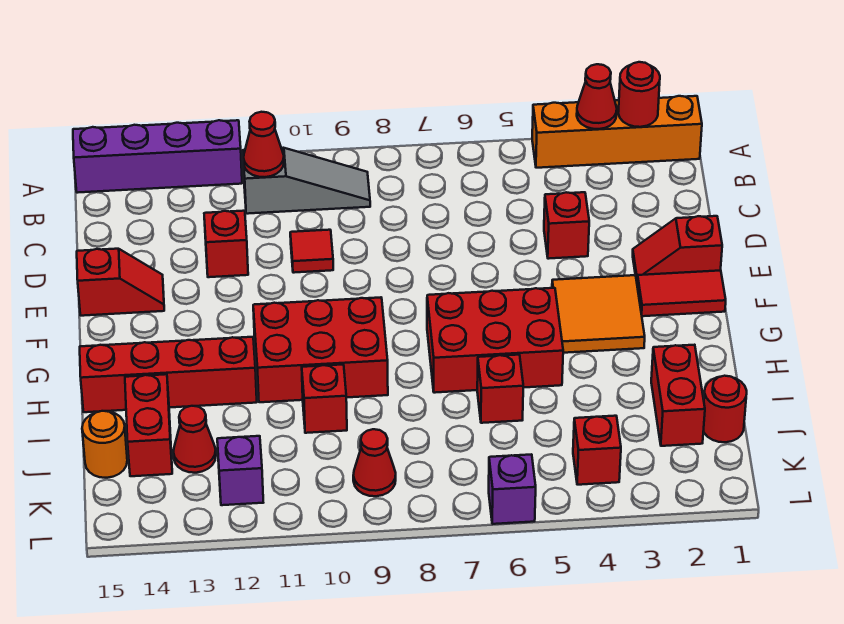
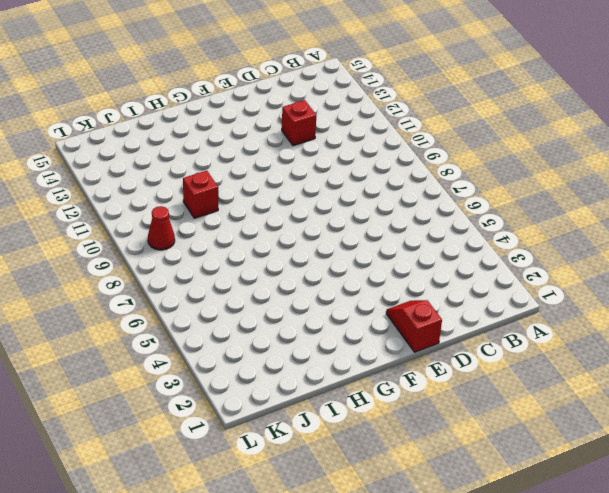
none -> orange 1x4 brick [532,96,702,168]
none -> purple 1x4 brick [73,120,242,193]
none -> grey 1x3 slope [243,148,370,214]

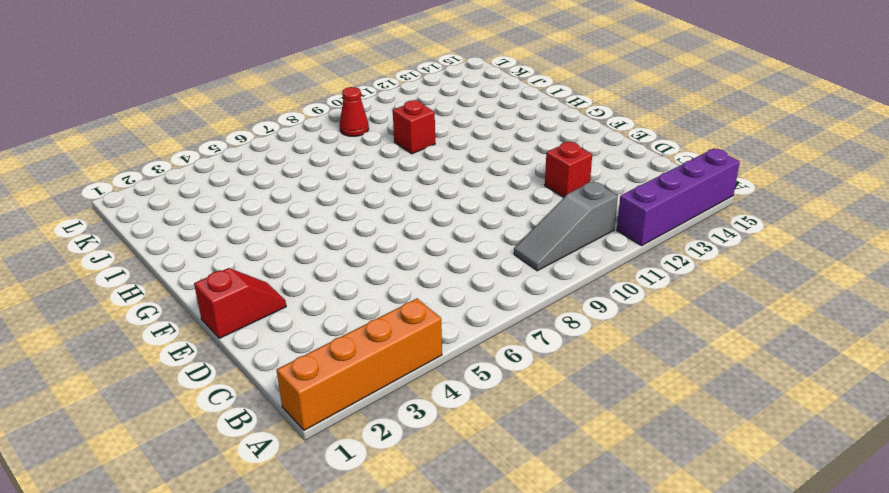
none -> red 1x1 brick [544,192,589,259]
none -> red 1x1 tile [290,230,333,273]
none -> red 1x2 slope [77,249,164,316]

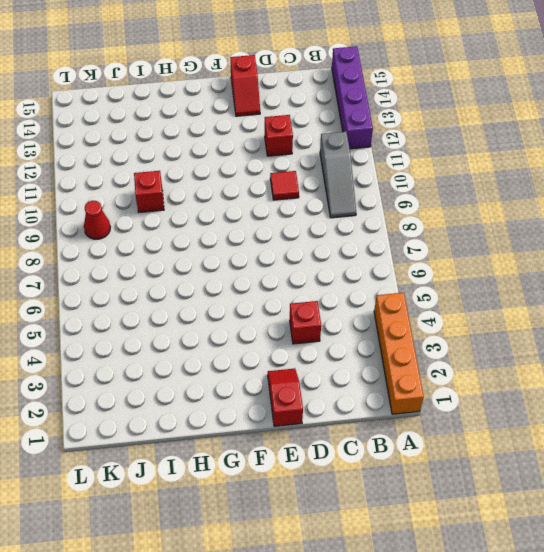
none -> red 1x2 tile [637,271,726,316]
none -> orange 2x2 tile [552,275,645,353]
none -> red 2x3 brick [427,288,563,393]

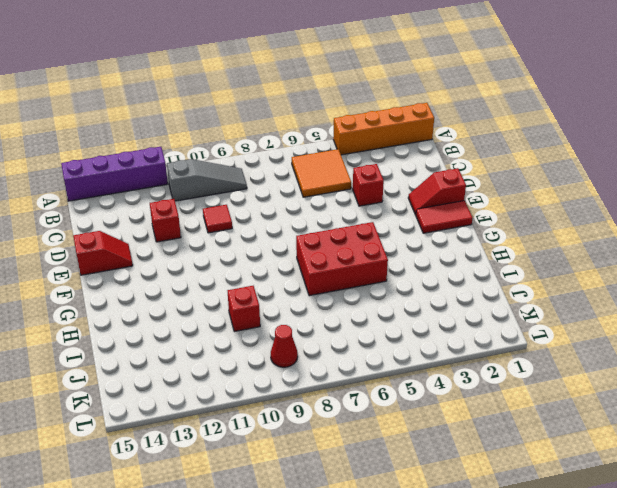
orange 2x2 tile [292,149,351,197] -> orange 2x2 tile moved to [552,275,645,353]
none -> red 2x3 brick [253,297,388,402]
none -> red 1x4 brick [80,337,257,412]
none -> red 1x2 brick [651,345,705,446]

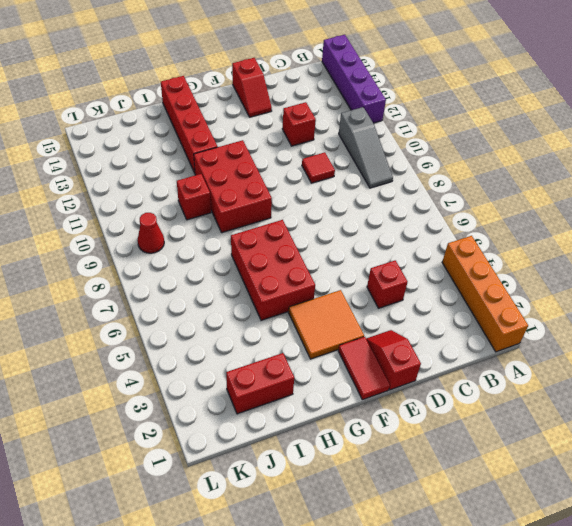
none -> red 1x1 brick [477,355,523,423]
none -> red 1x2 brick [125,374,172,476]
none -> red 1x1 round brick [703,376,747,442]

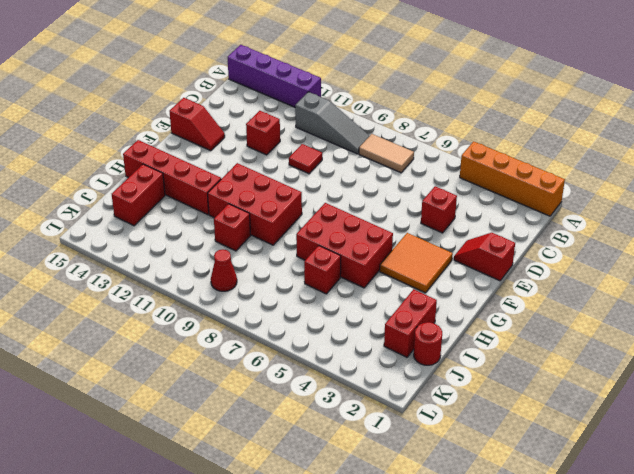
tan 1x2 tile [359,134,414,173] -> none
none -> red 1x2 tile [637,271,726,316]
none -> red 1x1 cone [173,406,216,473]
none -> orange 1x1 round brick [82,411,127,478]

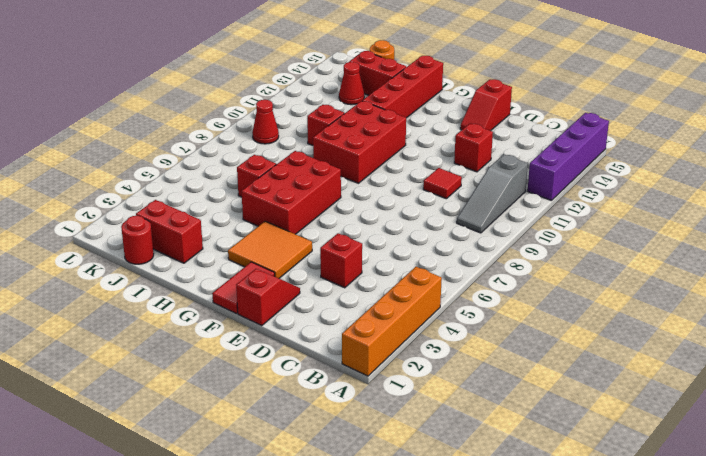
none -> red 1x1 brick [573,416,621,485]
none -> purple 1x1 brick [217,436,263,505]
none -> purple 1x1 brick [489,454,536,524]

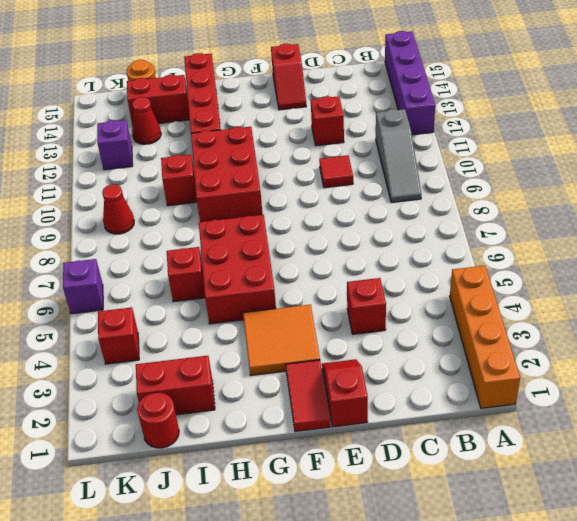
none -> red 1x1 round brick [618,62,660,127]
none -> red 1x1 cone [577,64,617,129]
none -> red 1x1 cone [243,112,284,177]

